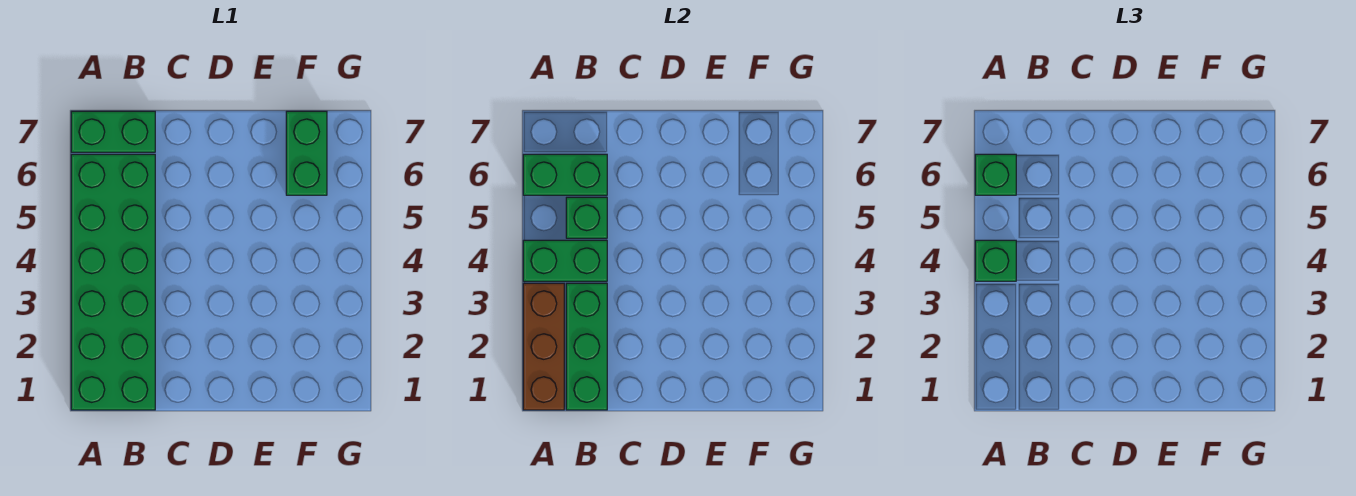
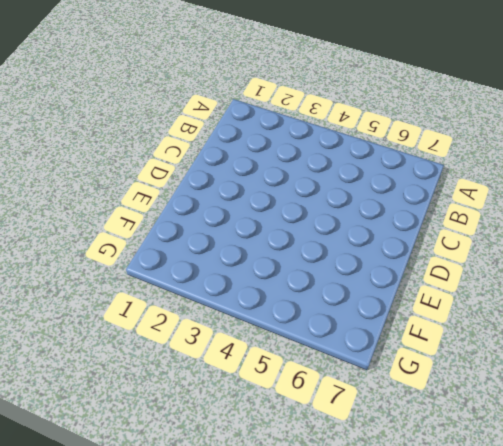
none -> green 2x6 brick [71,154,155,410]
none -> green 1x2 brick [71,111,155,152]

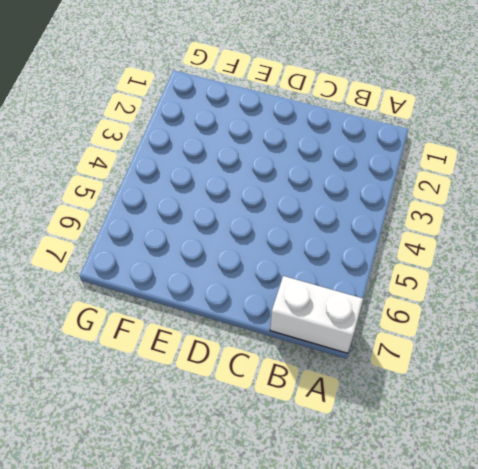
white 1x2 brick [270,276,363,353] -> green 1x2 brick [71,111,155,152]
none -> green 2x6 brick [71,154,155,410]
none -> green 1x2 brick [286,111,327,195]

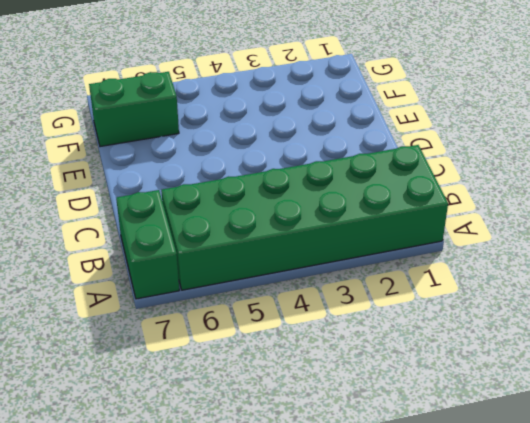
none -> brown 1x3 brick [523,283,564,410]
none -> green 1x2 brick [523,240,607,281]

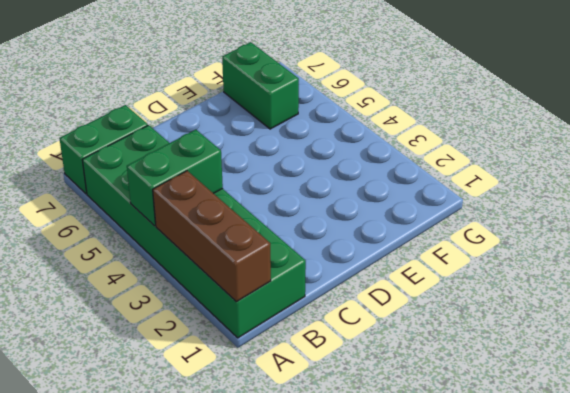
none -> green 1x2 brick [523,154,607,195]
none -> green 1x3 brick [566,283,607,410]

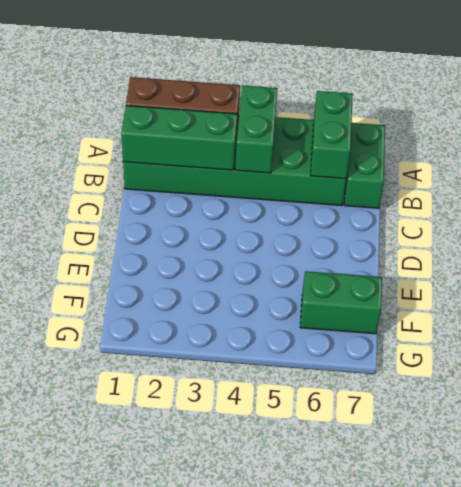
none -> green 1x1 brick [566,197,607,238]
none -> green 1x1 brick [975,240,1016,281]

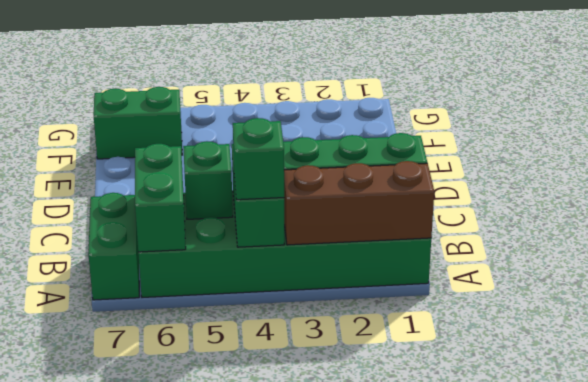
none -> green 1x1 brick [975,154,1016,195]

